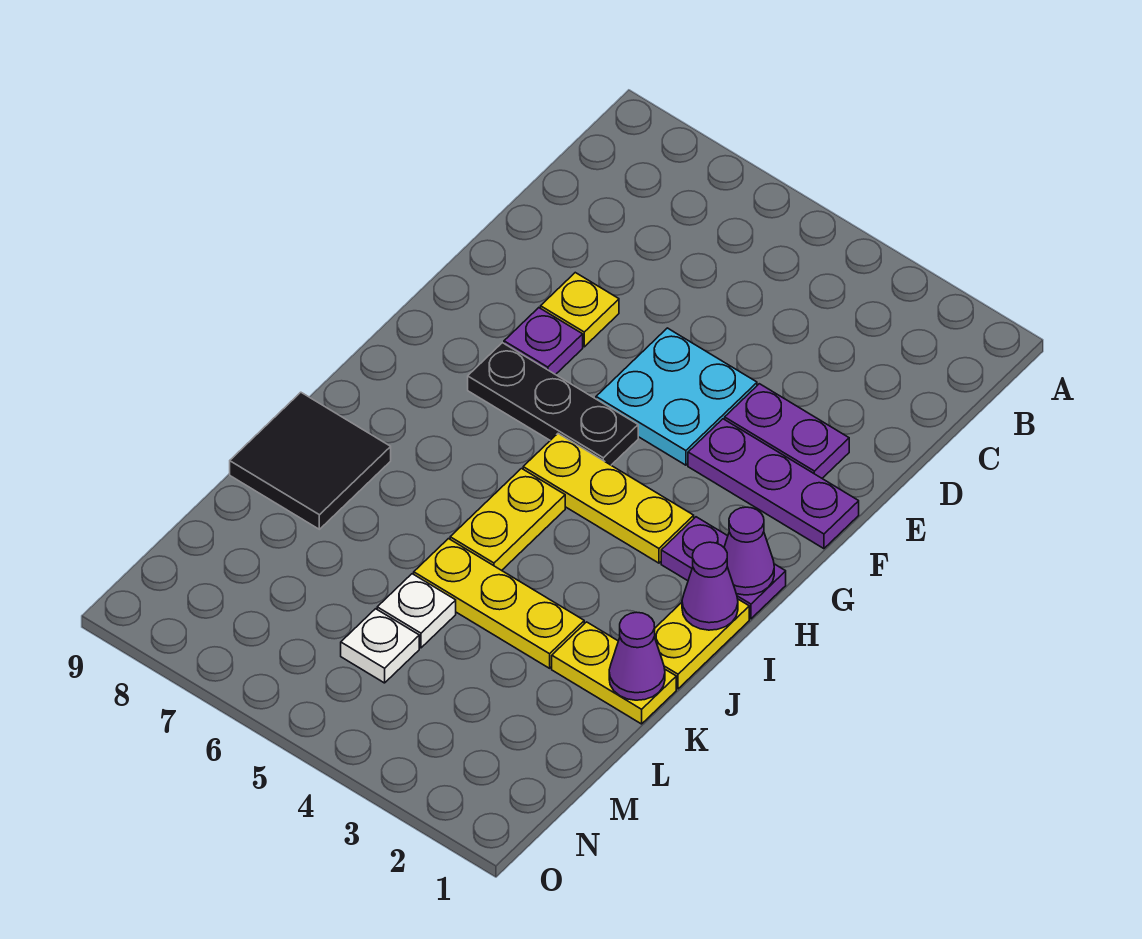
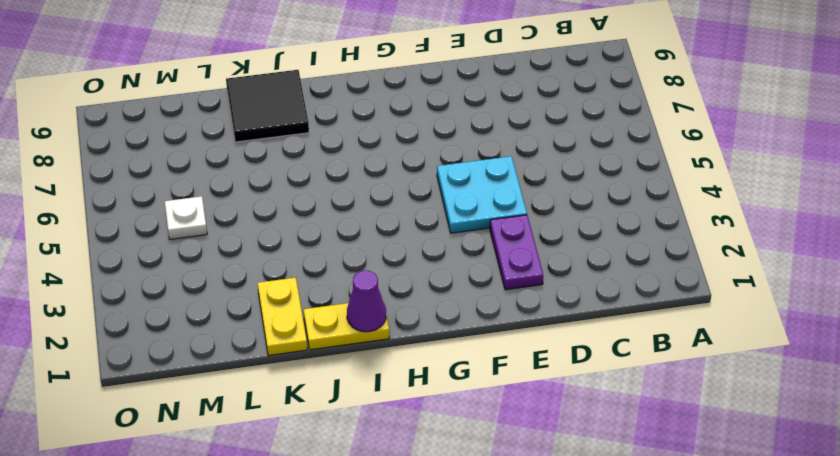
none -> yellow 1x1 plate [541,273,619,347]
none -> purple 1x3 plate [688,419,859,549]
none -> purple 1x1 plate [504,308,583,375]

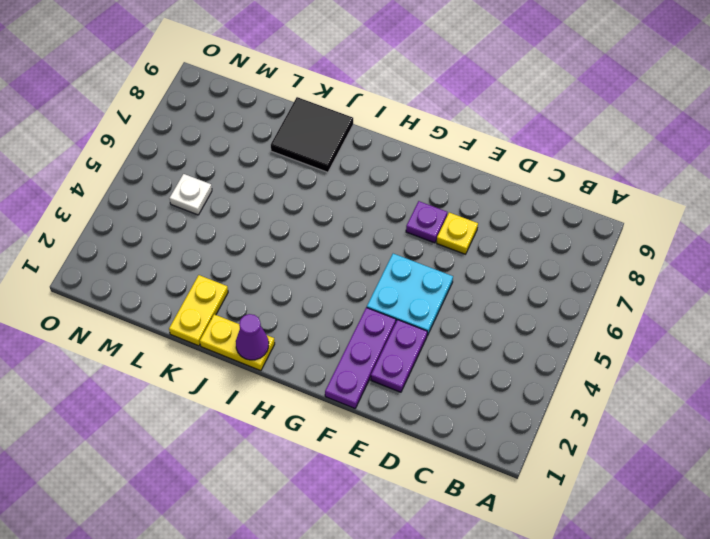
none -> black 1x3 plate [468,343,638,465]
none -> purple 1x2 plate [661,517,786,619]
none -> yellow 1x3 plate [523,434,694,563]

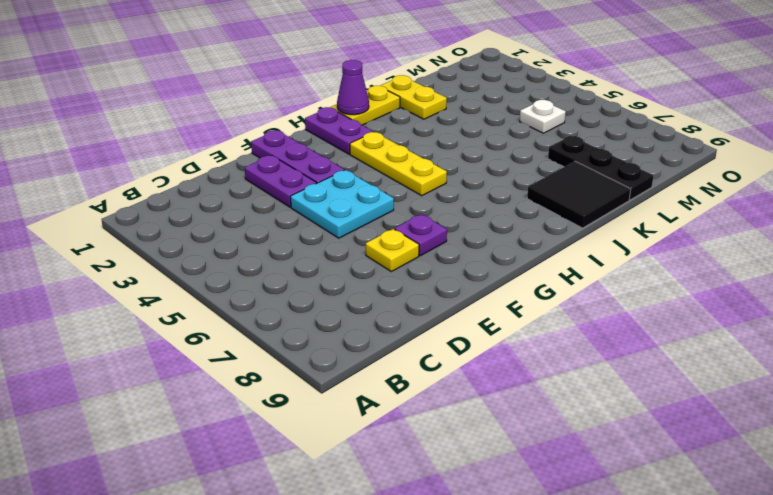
black 1x3 plate [548,136,653,200] -> black 1x3 plate moved to [468,343,638,465]
none -> yellow 1x2 plate [450,469,565,570]
none -> yellow 1x3 plate [414,539,584,668]
none -> white 1x1 plate [377,574,456,648]

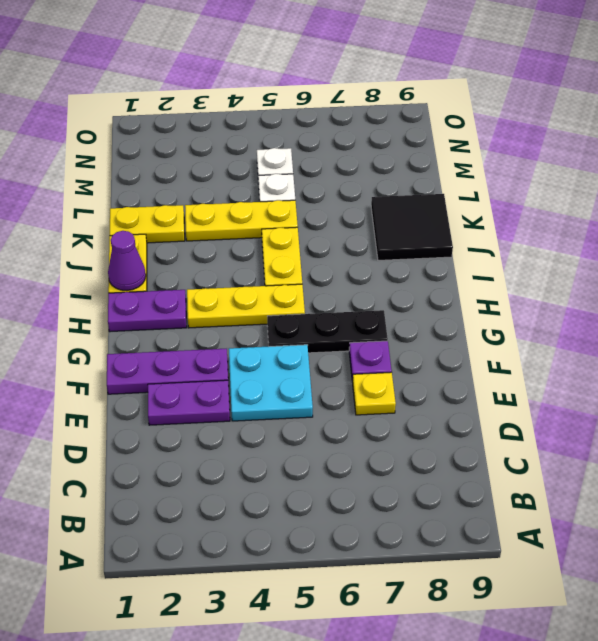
none -> purple 1x1 cone [724,507,774,595]
none -> purple 1x1 cone [609,612,665,700]

